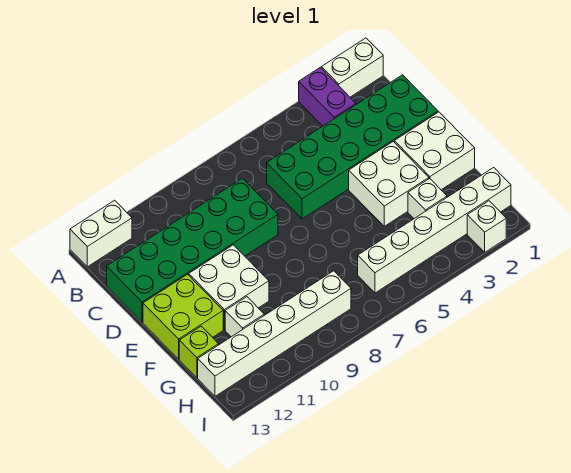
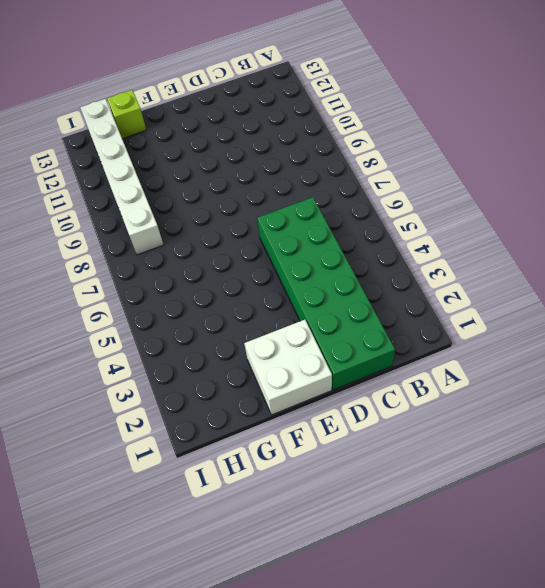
none -> white 1x2 brick [321,38,383,97]
none -> purple 1x2 brick [299,67,356,126]
none -> white 1x2 brick [70,200,132,267]

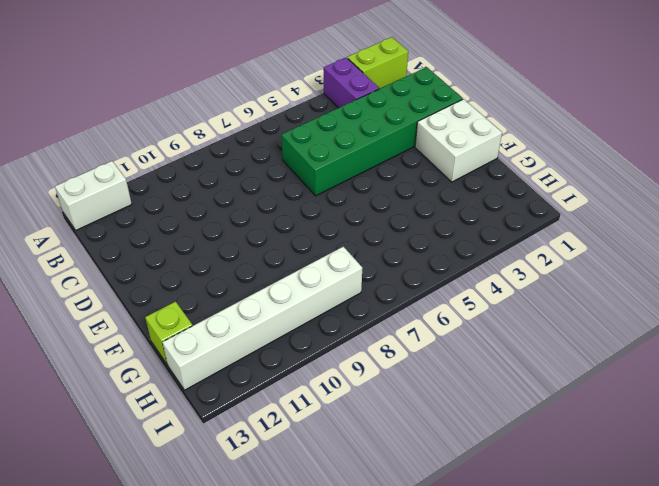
lime 1x2 brick [347,37,408,89] -> white 1x2 brick [321,38,383,97]
none -> green 2x6 brick [107,178,278,322]
none -> white 2x2 brick [349,142,429,226]
none -> white 2x2 brick [189,245,269,330]

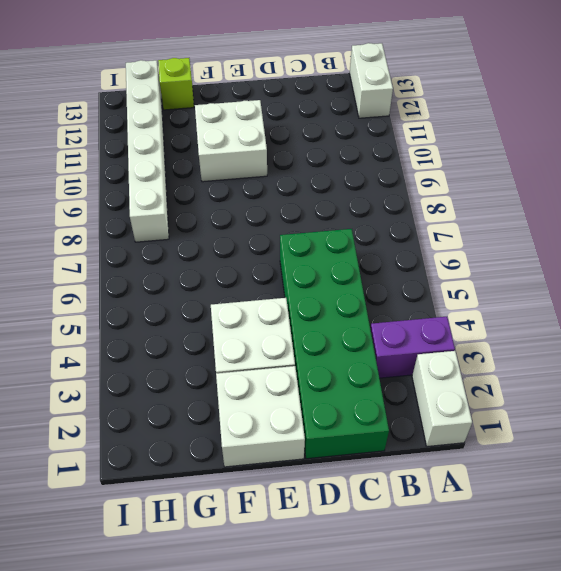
none -> green 2x6 brick [107,178,278,322]
none -> lime 2x2 brick [143,274,223,359]
none -> white 1x1 brick [408,179,447,219]

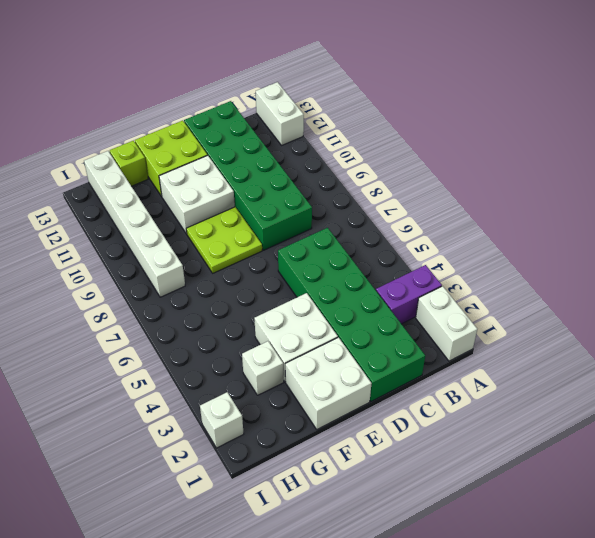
lime 2x2 plate [186,207,262,273] -> none
none -> white 1x1 brick [225,297,264,337]
none -> white 1x6 brick [358,167,511,293]

